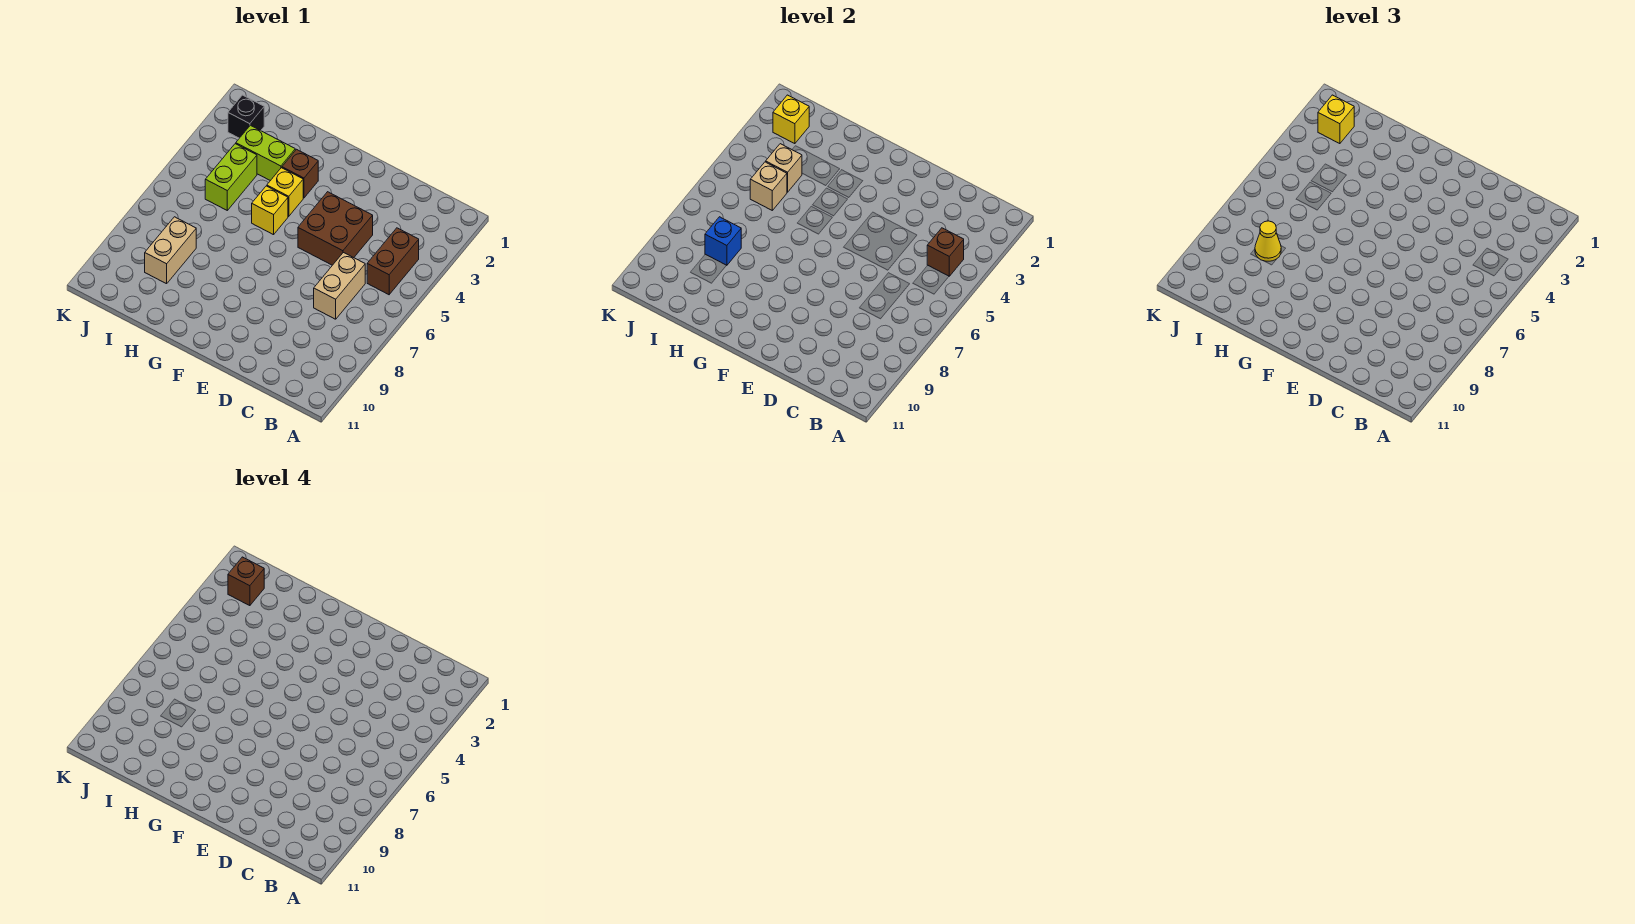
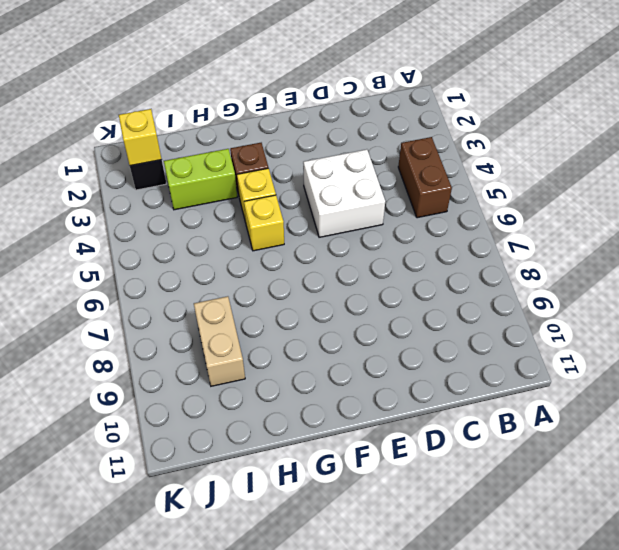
white 2x2 brick [303,149,385,237] -> brown 2x2 brick [298,192,373,265]
none -> tan 1x2 brick [314,252,365,319]
none -> lime 1x2 brick [205,144,257,210]
none -> brown 1x1 brick [927,228,964,276]

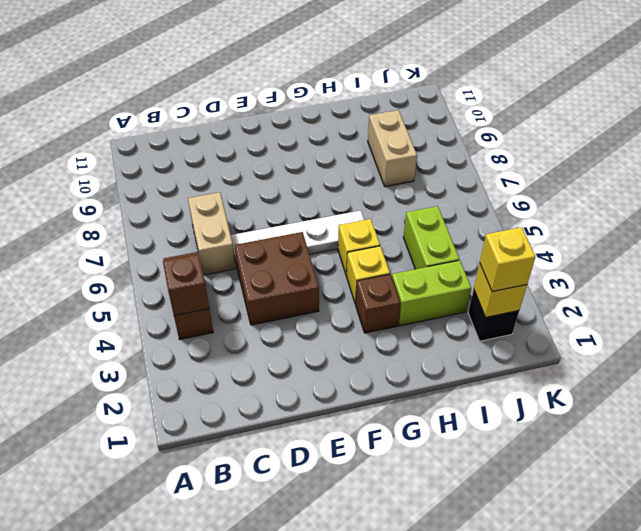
white 1x4 plate [231,210,364,265] -> none
none -> tan 1x1 brick [766,144,802,192]
none -> tan 1x1 brick [750,162,787,210]
none -> blue 1x1 brick [705,217,741,265]

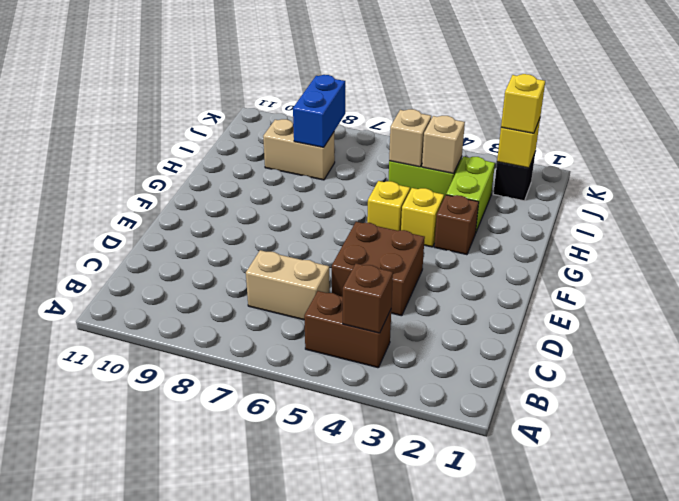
blue 1x2 brick [293,75,345,147] -> blue 1x1 brick [705,217,741,265]
none -> yellow 1x1 cone [1255,221,1281,261]
none -> brown 1x1 brick [228,557,264,606]

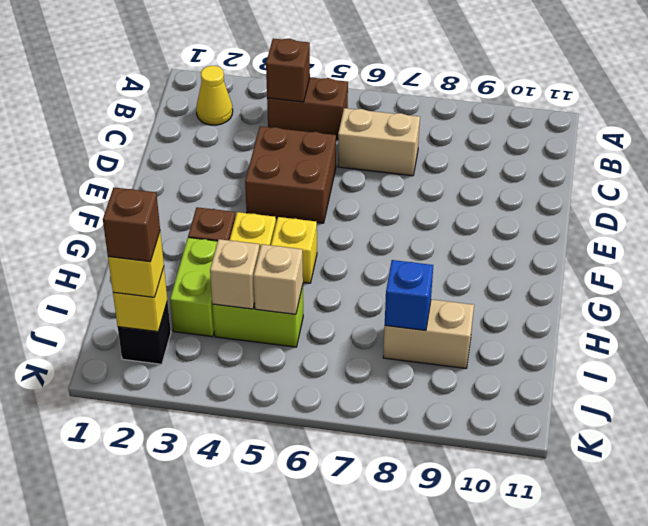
yellow 1x1 cone [196,66,233,125] -> yellow 1x1 cone moved to [1255,221,1281,261]

